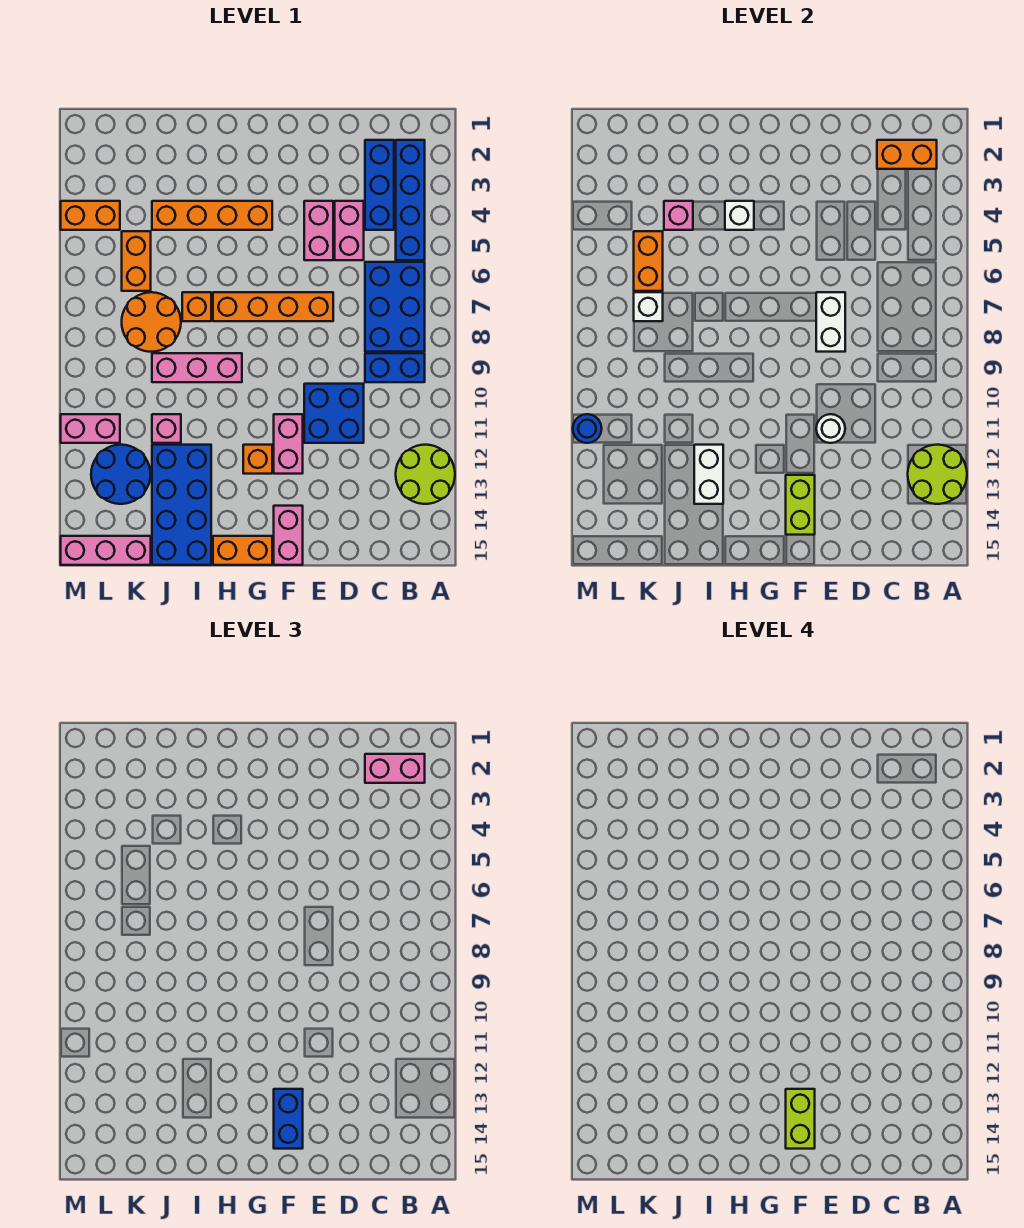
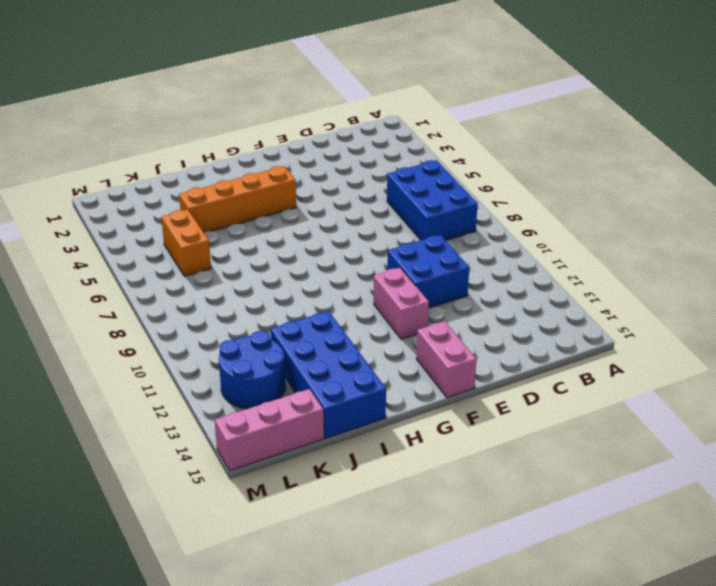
none -> lime 2x2 round brick [396,445,455,504]
none -> blue 1x4 brick [396,140,425,260]
none -> blue 1x2 brick [365,353,425,382]
none -> blue 1x3 brick [365,140,394,230]

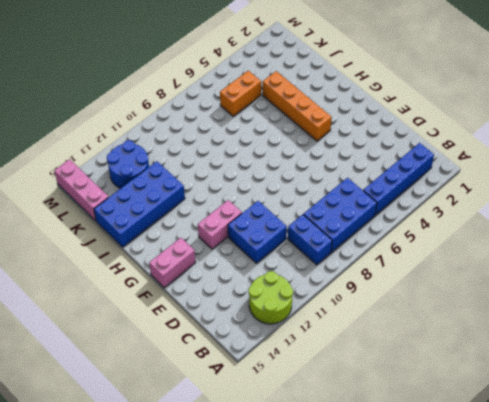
none -> blue 1x3 brick [365,140,394,230]
none -> pink 1x2 brick [335,201,364,260]
none -> pink 1x2 brick [304,201,333,260]
none -> orange 1x4 brick [213,292,333,321]

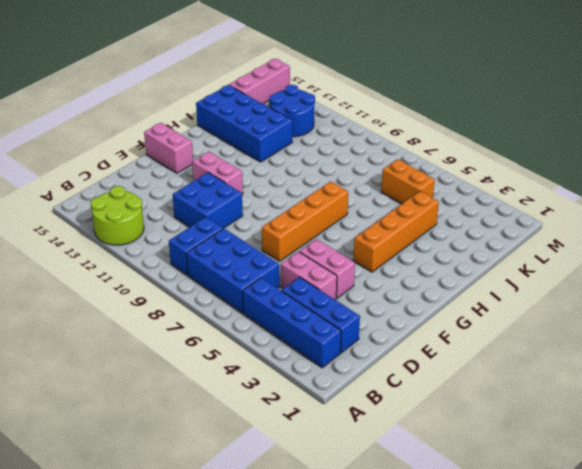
none -> orange 1x1 brick [243,445,272,474]
none -> orange 1x2 brick [213,536,272,565]
none -> pink 1x3 brick [152,353,242,382]
none -> orange 1x1 brick [182,292,211,321]

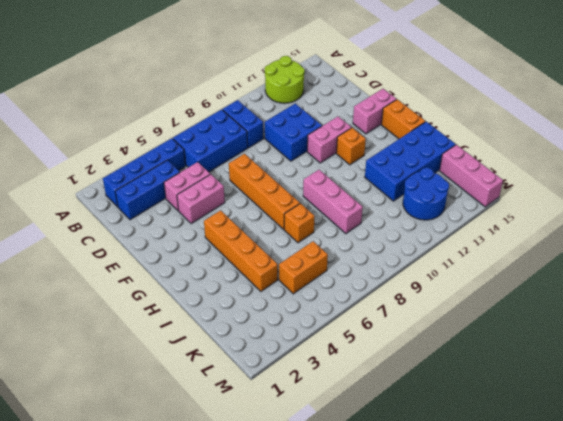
none -> orange 2x2 round brick [122,292,181,352]
none -> pink 1x1 brick [152,414,181,443]
none -> orange 1x2 brick [61,201,120,230]
none -> pink 1x2 brick [61,414,120,443]

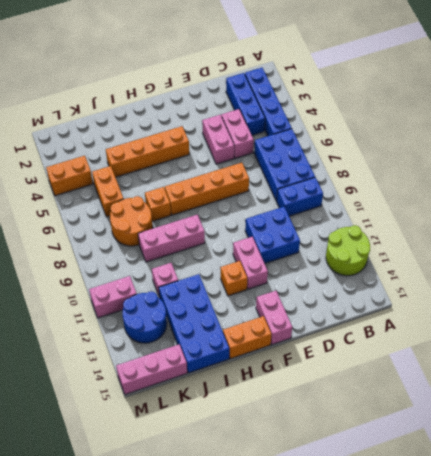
none -> lime 2x2 round brick [908,445,967,504]
none -> orange 1x2 brick [877,140,937,169]
none -> white 1x2 brick [816,292,845,352]
none -> white 1x1 round brick [816,414,845,443]

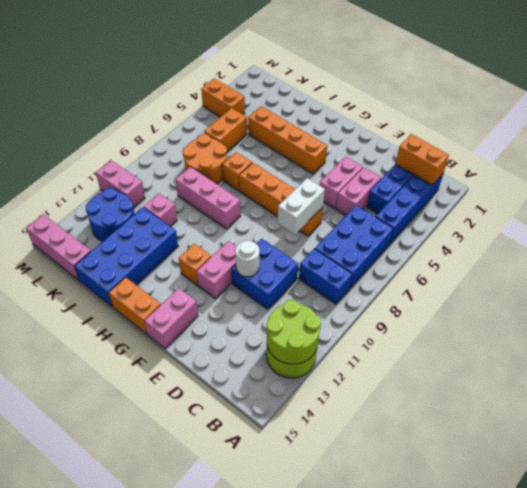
none -> lime 1x2 brick [786,475,815,535]
none -> white 1x1 brick [725,201,754,230]
none -> white 1x2 brick [694,445,723,504]
none -> pink 1x1 brick [664,201,693,230]

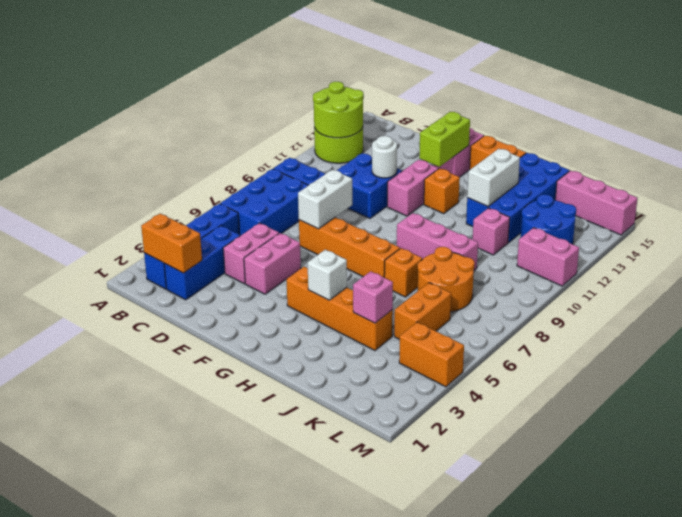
none -> orange 1x2 brick [634,231,663,291]
none -> white 1x1 brick [634,292,663,321]
none -> blue 1x1 round brick [573,414,602,443]
none -> pink 1x2 brick [365,754,425,783]

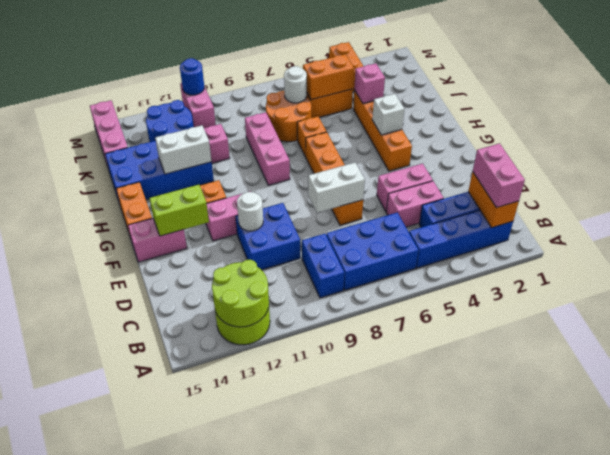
white 1x1 round brick [284,66,307,103] -> white 1x1 brick [634,292,663,321]
none -> blue 1x2 brick [274,1089,303,1149]
none -> lime 1x2 brick [786,1089,815,1149]

